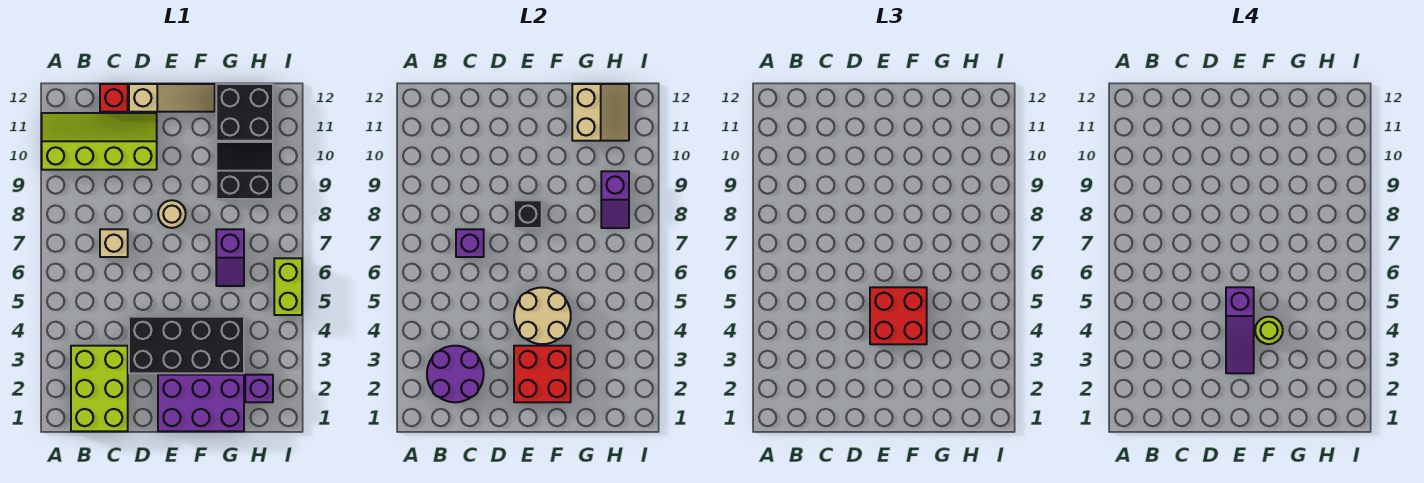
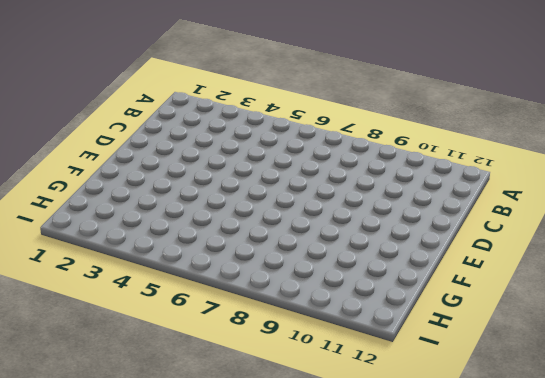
none -> lime 2x4 slope [42,113,157,170]
none -> lime 2x3 brick [71,346,128,431]
none -> tan 1x1 brick [100,229,128,257]

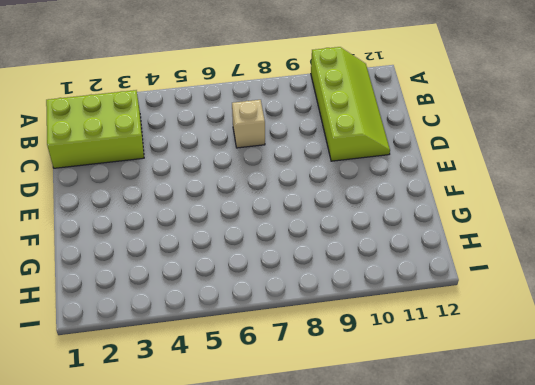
none -> red 1x1 brick [100,84,128,112]
none -> black 2x4 brick [129,317,244,373]
none -> tan 1x3 slope [129,84,215,112]

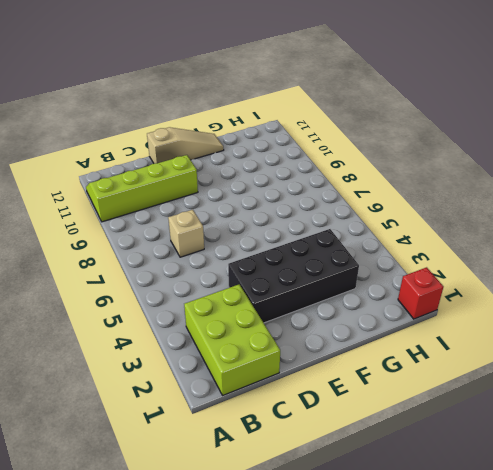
red 1x1 brick [398,267,443,319] -> red 1x1 brick moved to [100,84,128,112]
none -> purple 2x3 brick [158,375,244,431]
none -> tan 1x1 round brick [158,200,186,228]
none -> purple 1x2 slope [216,229,244,286]

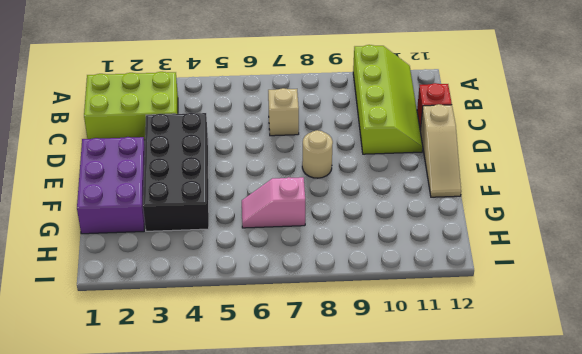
pink 1x2 slope [242,177,305,228] -> purple 1x2 slope [216,229,244,286]
none -> black 2x2 slope [216,142,273,199]
none -> black 2x2 brick [216,84,273,141]
none -> purple 1x1 brick [245,375,273,402]

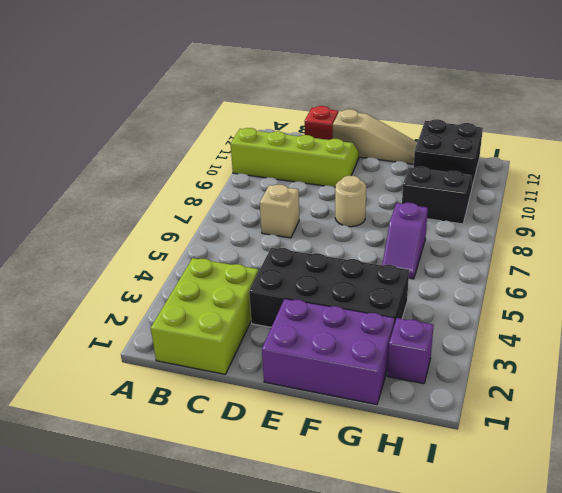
none -> lime 1x2 brick [274,258,302,315]
none -> purple 2x2 round brick [427,346,484,402]
none -> purple 1x1 brick [456,229,484,257]

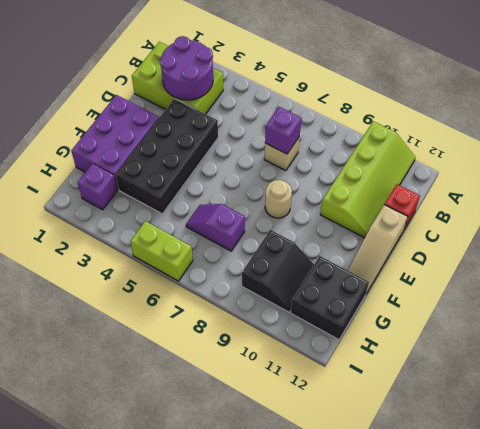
none -> red 2x2 brick [514,346,571,402]
none -> tan 2x2 round brick [514,288,571,344]
none -> black 1x1 brick [514,200,542,228]

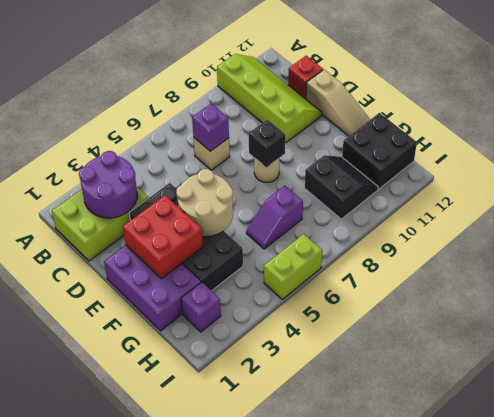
none -> tan 2x2 slope [572,84,629,141]
none -> purple 1x2 slope [601,171,629,228]
none -> red 2x2 brick [870,287,927,344]

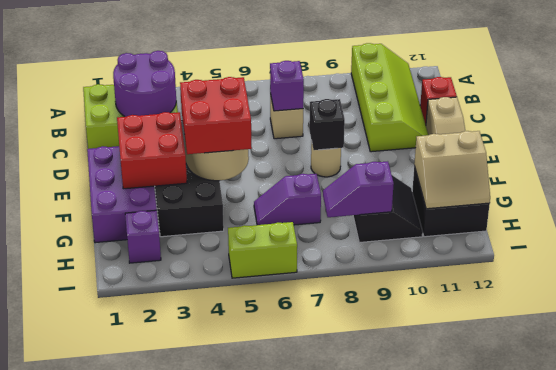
none -> purple 1x3 slope [1226,287,1254,373]
none -> lime 1x1 round brick [1255,317,1283,344]

